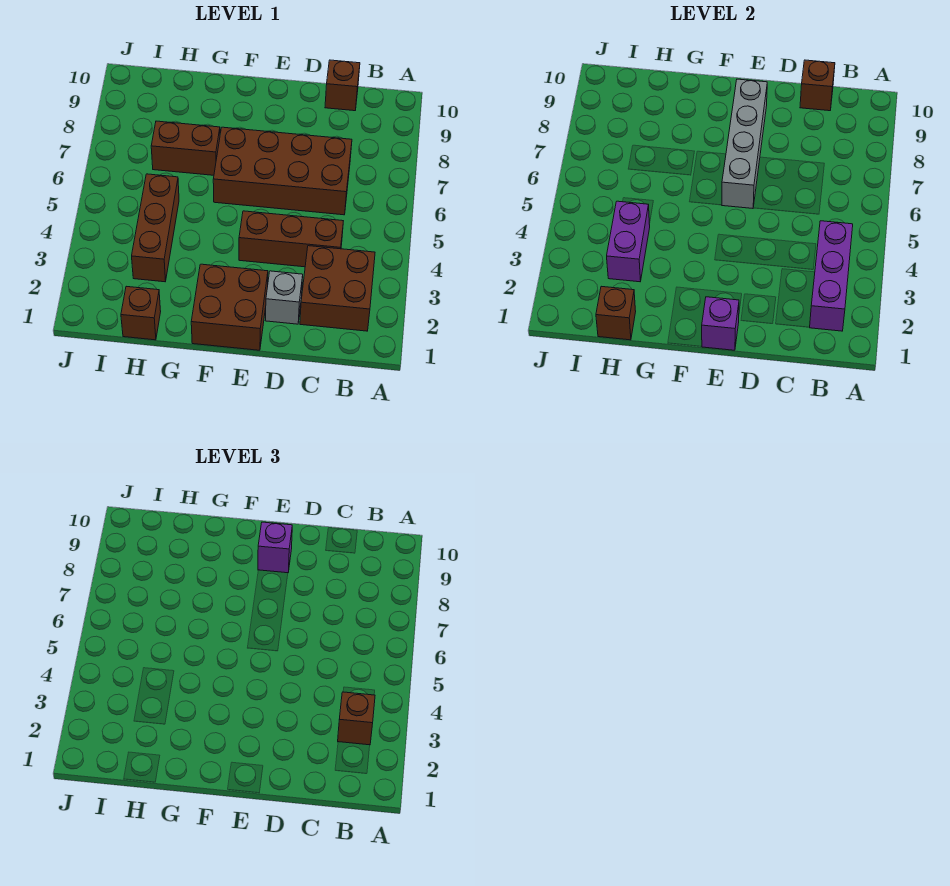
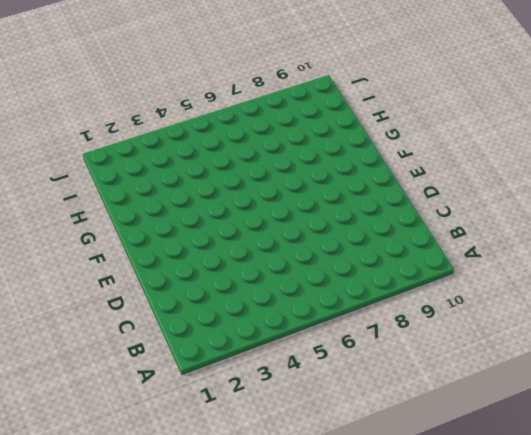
none -> brown 2x2 brick [300,246,375,331]
none -> brown 1x3 brick [239,211,343,267]
none -> brown 2x4 brick [213,127,352,215]

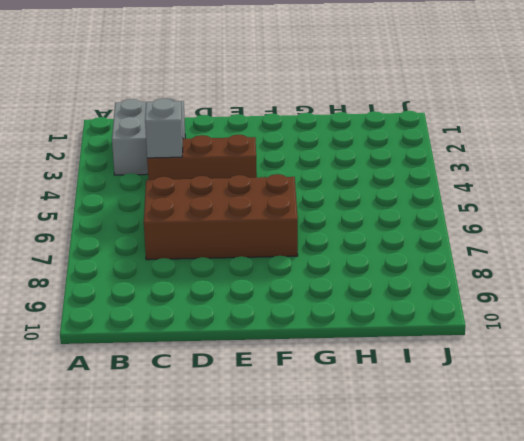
grey 2x2 brick [112,98,185,175] -> brown 2x2 brick [300,246,375,331]
grey 1x1 brick [145,98,183,158] -> grey 1x1 brick moved to [265,271,303,324]
none -> brown 1x1 brick [325,60,360,111]
none -> brown 2x2 brick [191,264,268,350]
none -> brown 1x2 brick [151,121,220,175]

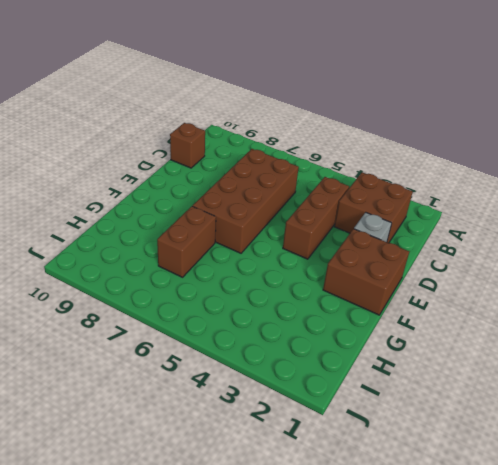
none -> brown 1x1 brick [121,286,161,340]
none -> brown 1x3 brick [132,174,179,282]
none -> purple 1x3 brick [810,221,853,331]

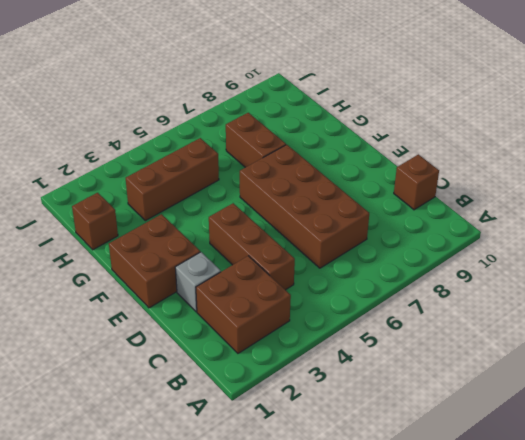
none -> purple 1x3 brick [810,221,853,331]
none -> brown 1x1 brick [800,60,835,111]
none -> purple 1x1 brick [702,297,739,350]

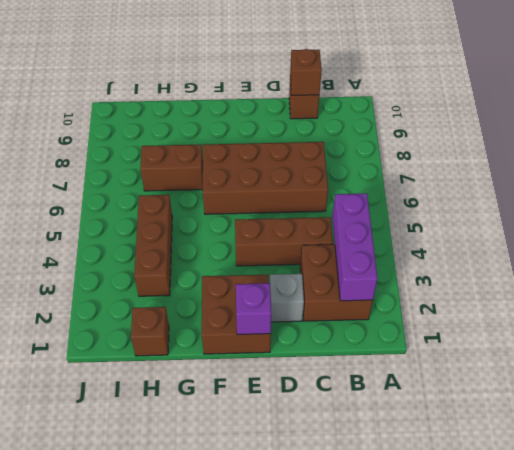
none -> grey 1x4 brick [722,79,767,208]
none -> brown 1x1 brick [596,286,636,340]
none -> purple 1x2 brick [607,201,650,282]

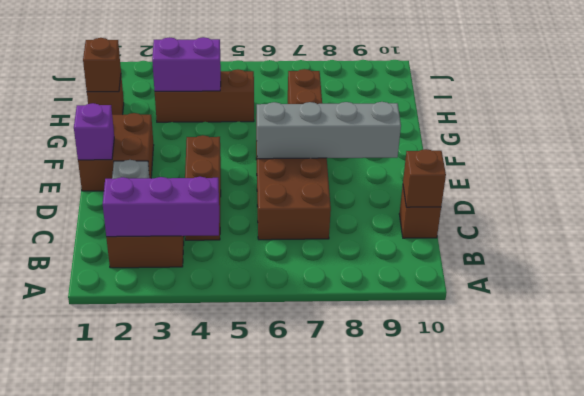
none -> brown 1x1 brick [338,692,375,745]
none -> purple 1x1 brick [258,522,292,573]

